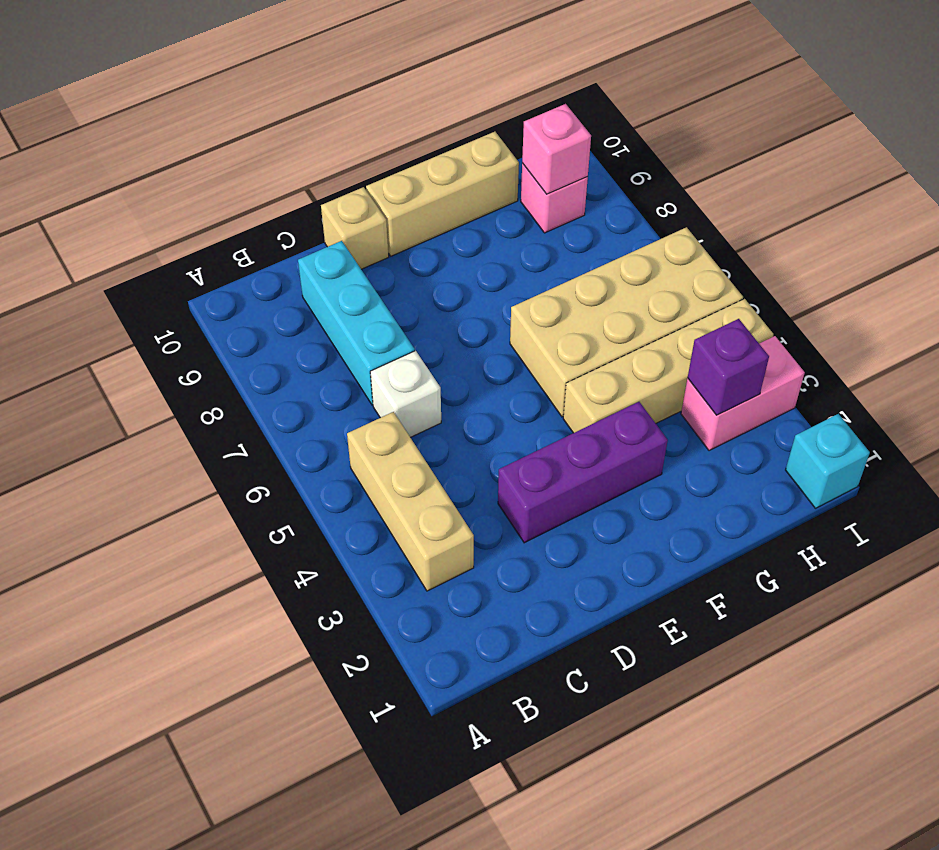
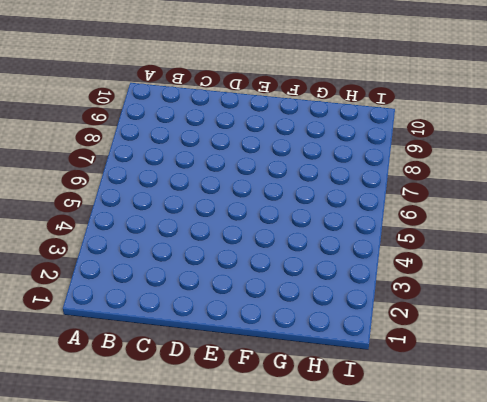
none -> tan 1x3 brick [347,412,474,591]
none -> white 1x1 brick [370,351,441,437]
none -> cyan 1x3 brick [298,241,415,405]

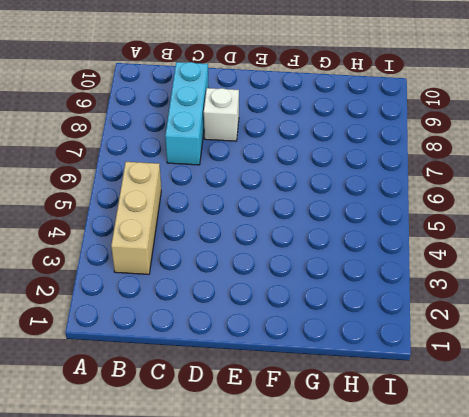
white 1x1 brick [204,88,239,141] -> white 1x1 brick moved to [370,351,441,437]
none -> purple 1x3 brick [498,402,668,543]
none -> tan 1x1 brick [321,187,389,269]
none -> tan 1x3 brick [366,132,519,256]

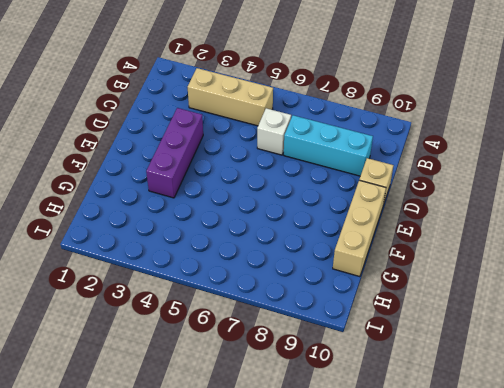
none -> tan 1x4 brick [563,299,773,433]
none -> tan 2x4 brick [510,227,743,417]
none -> pink 1x2 brick [681,336,805,451]

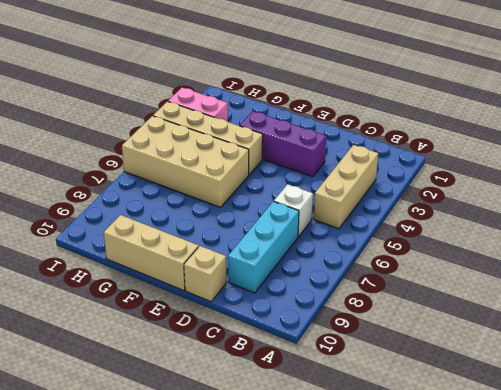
none -> pink 1x1 brick [521,163,588,233]
none -> cyan 1x1 brick [786,414,870,508]
none -> purple 1x1 brick [688,319,769,415]

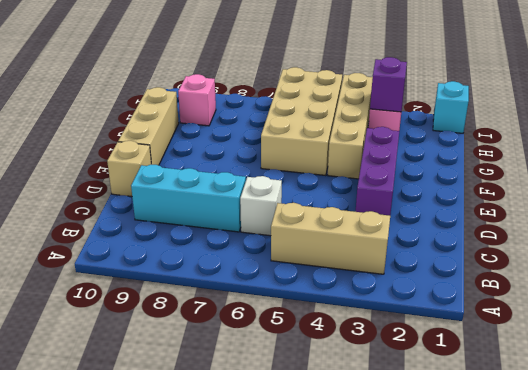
none -> pink 1x1 brick [522,104,591,194]

